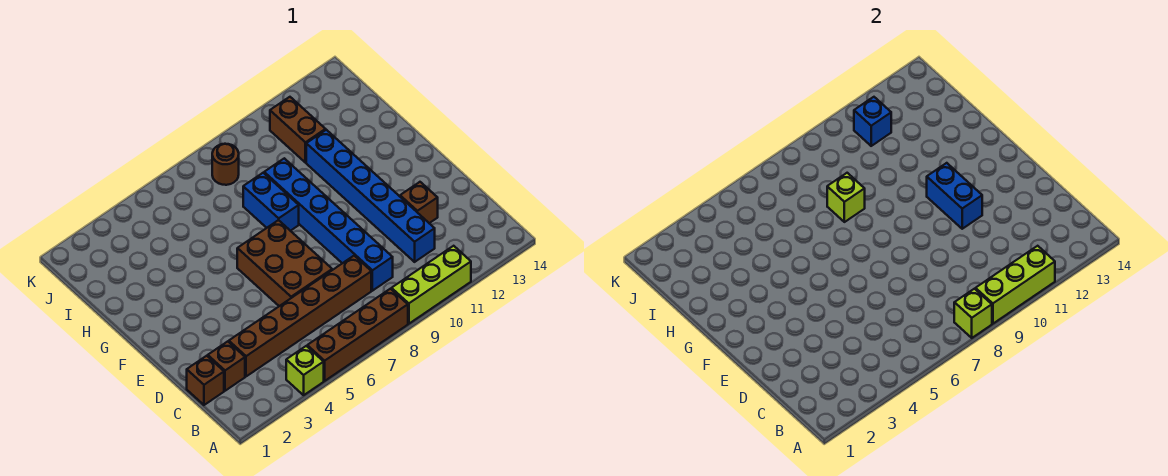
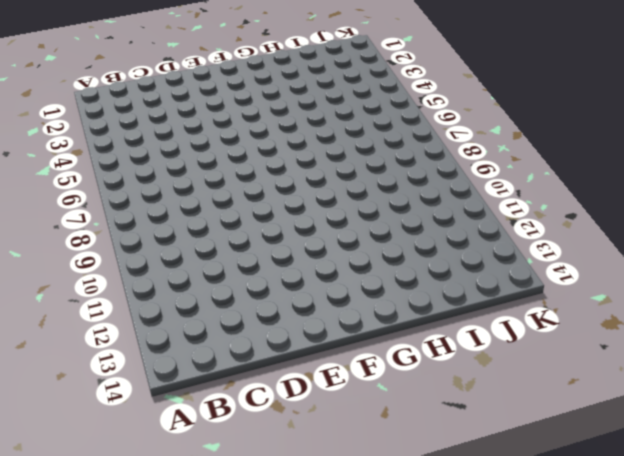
none -> lime 1x1 brick [286,346,324,395]
none -> brown 1x4 brick [307,289,408,381]
none -> lime 1x3 brick [392,246,471,324]

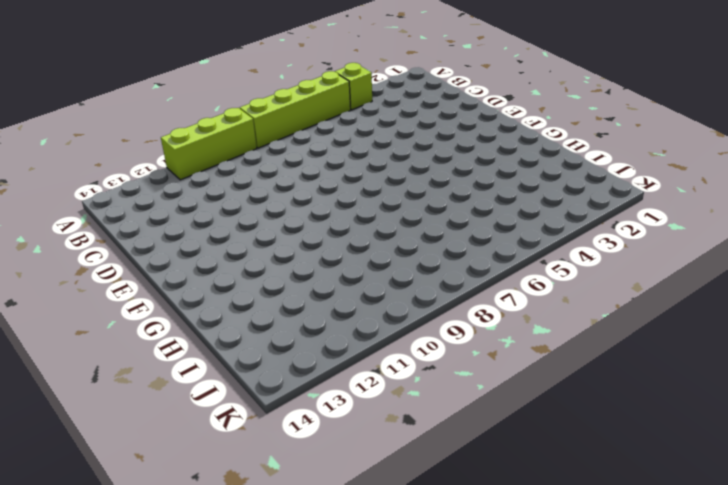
lime 1x4 brick [240,71,351,148] -> brown 1x4 brick [307,289,408,381]
none -> brown 1x1 brick [187,356,224,405]
none -> brown 1x1 brick [208,341,245,391]
none -> brown 1x6 brick [229,256,371,376]

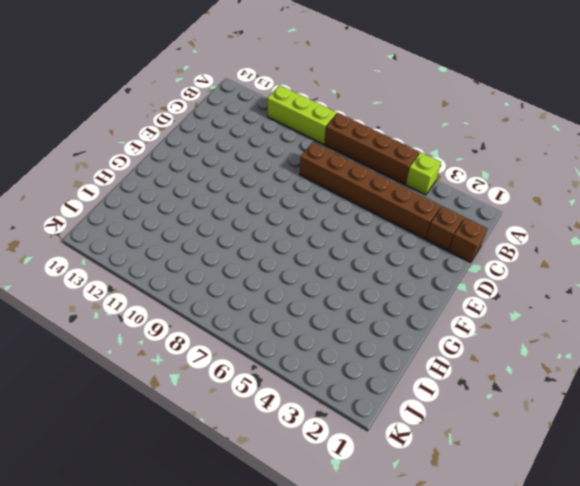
none -> blue 1x6 brick [264,158,393,291]
none -> blue 1x6 brick [306,130,435,262]
none -> brown 2x3 brick [237,220,332,306]

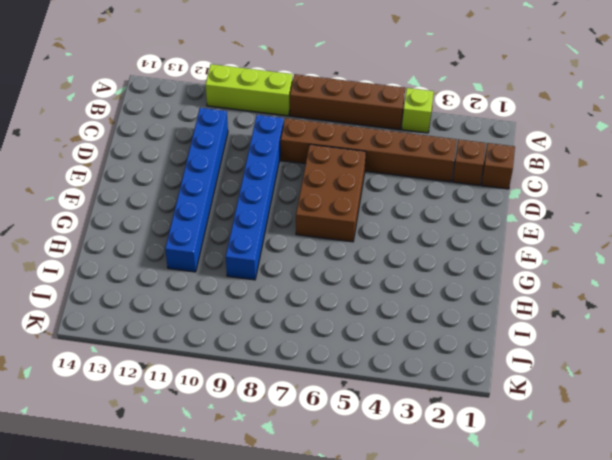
none -> brown 1x1 brick [400,182,438,223]
none -> blue 1x2 brick [243,173,299,231]
none -> brown 1x2 brick [270,97,326,163]

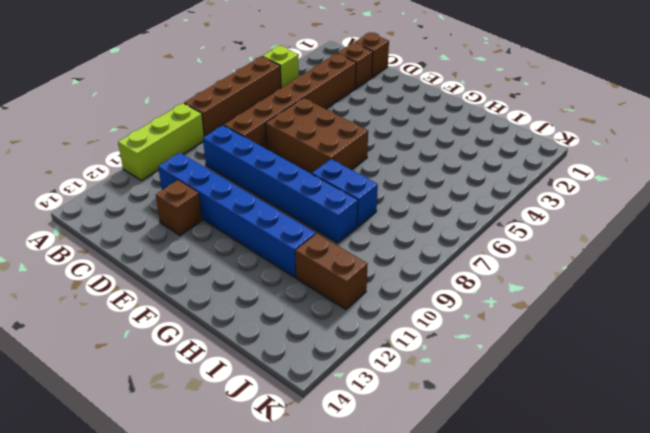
none -> brown 1x1 round brick [212,144,239,185]
none -> lime 1x1 brick [954,289,992,338]
none -> lime 1x3 brick [976,246,1055,324]

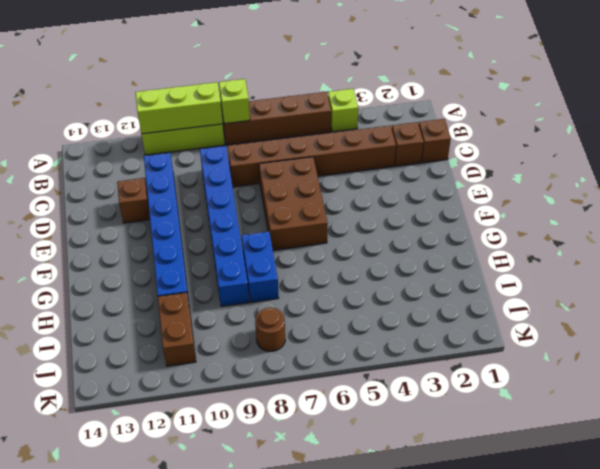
none -> blue 1x2 brick [927,163,982,229]
none -> lime 1x1 brick [827,173,865,222]
none -> blue 1x1 brick [854,97,891,146]

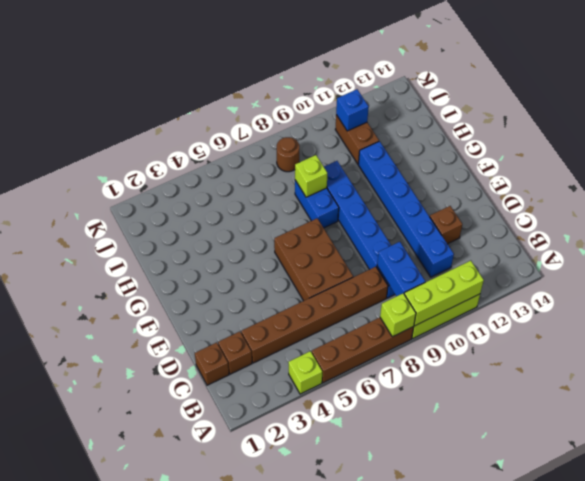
blue 1x2 brick [377,242,425,296] -> blue 1x2 brick moved to [927,163,982,229]

